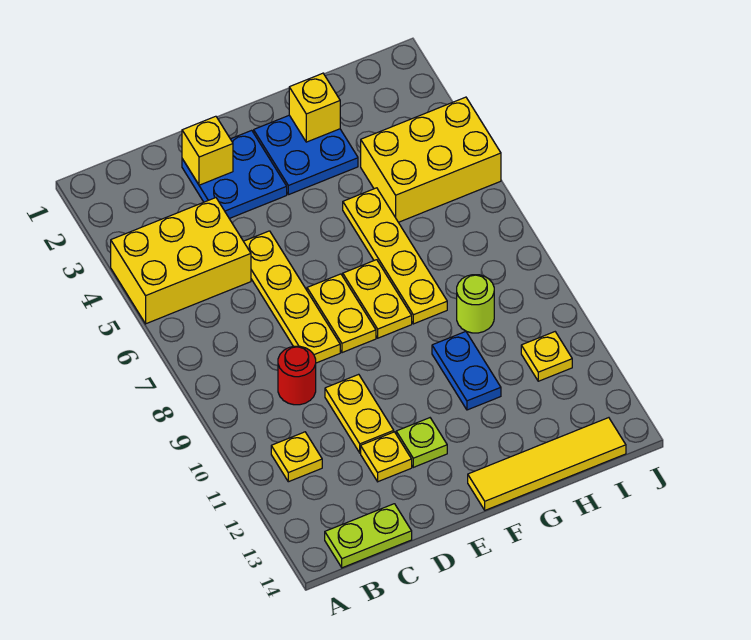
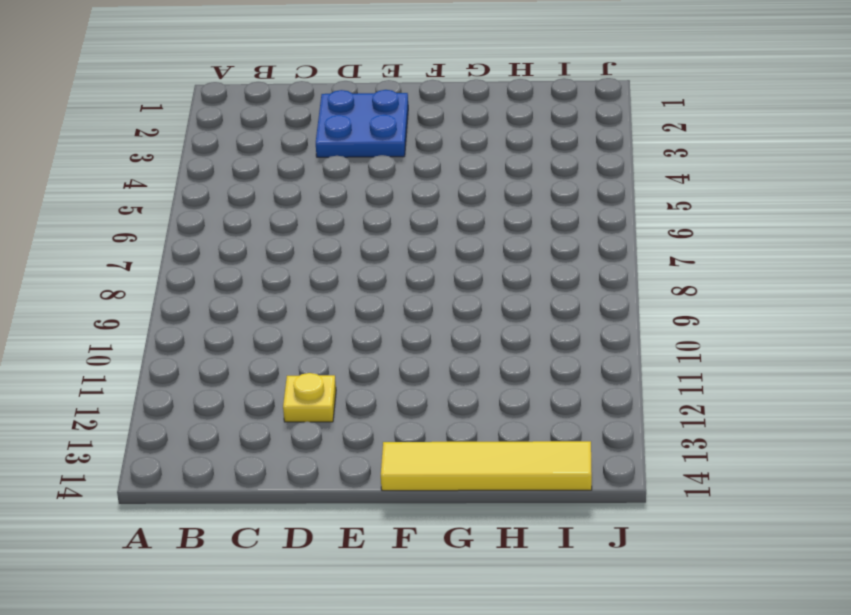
none -> yellow 2x3 brick [111,198,251,324]
none -> yellow 1x1 plate [271,432,322,482]
none -> lime 1x2 plate [325,504,412,568]

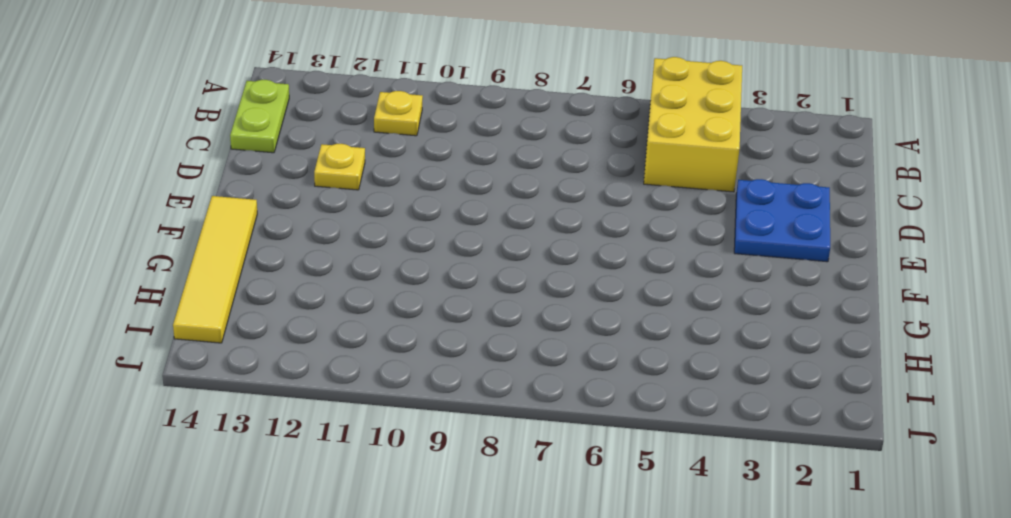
none -> red 1x1 round brick [278,346,316,405]
none -> yellow 1x4 plate [244,231,340,363]
none -> yellow 1x2 plate [325,374,394,453]

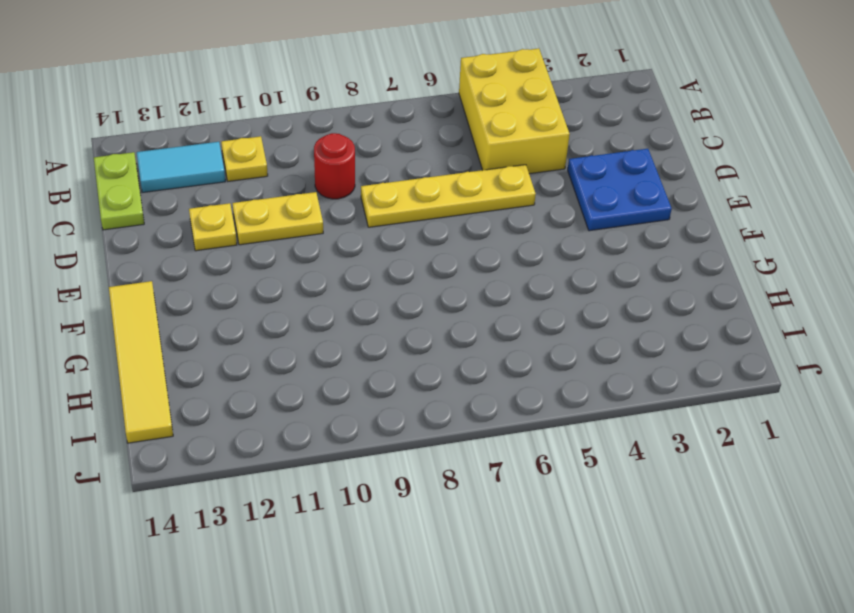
cyan 1x2 tile [137,142,225,192] -> none
none -> yellow 1x2 plate [307,274,376,353]
none -> lime 1x1 plate [396,418,447,467]
none -> blue 2x2 plate [254,115,358,195]

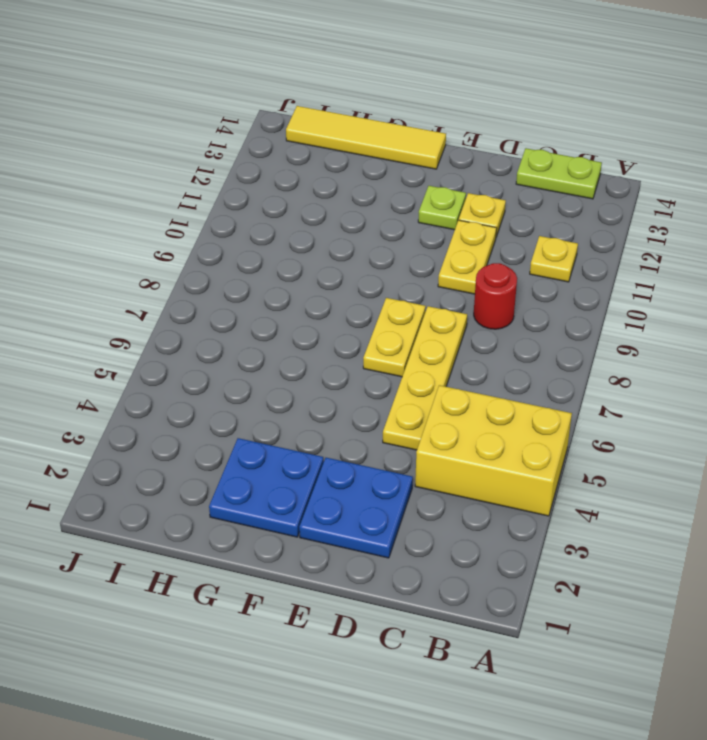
none -> yellow 1x2 plate [343,260,412,338]
none -> yellow 1x4 plate [343,188,447,324]
none -> blue 1x2 plate [432,332,501,410]

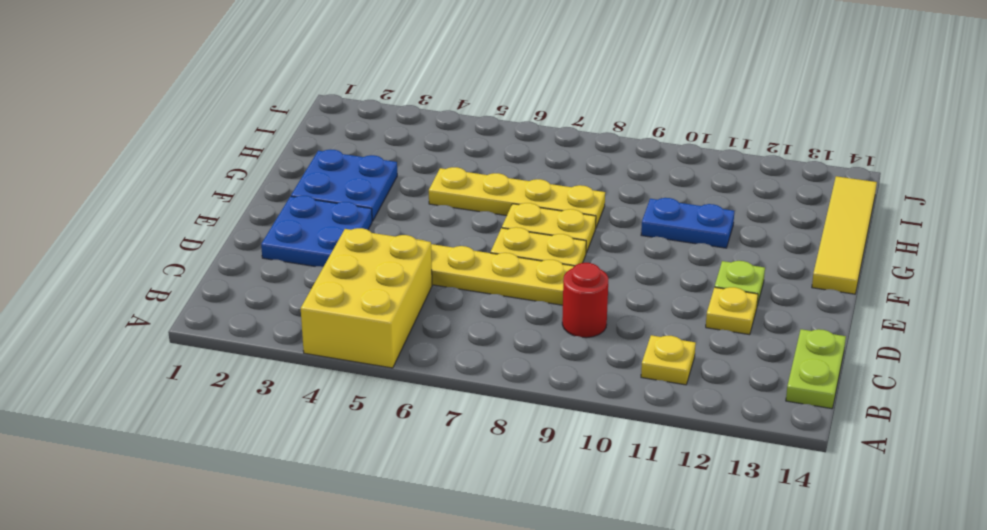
none -> yellow 1x2 plate [325,374,394,453]
none -> yellow 2x3 brick [361,97,501,222]
none -> lime 1x1 round brick [457,275,494,333]

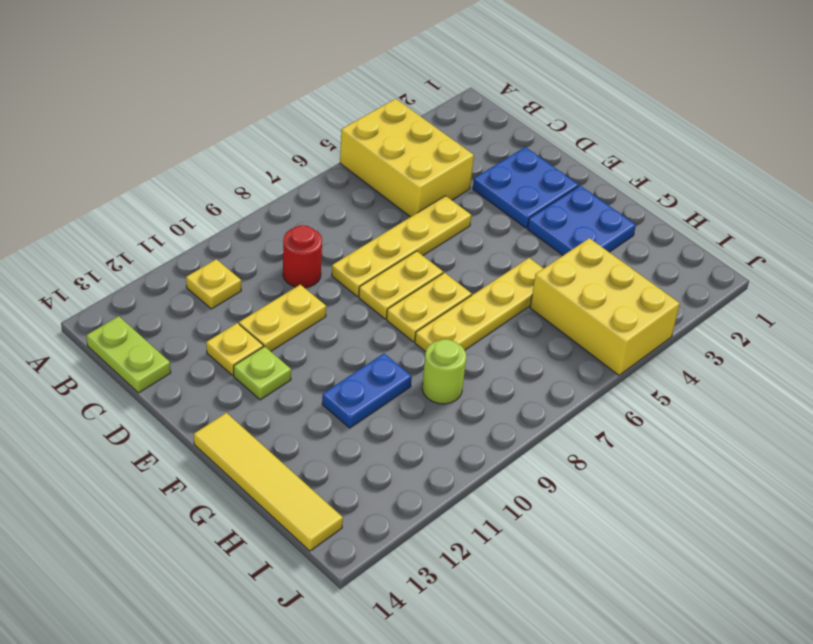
none -> yellow 1x1 plate [521,332,572,381]
none -> yellow 1x1 brick [182,116,233,185]
none -> yellow 1x1 brick [289,73,340,142]

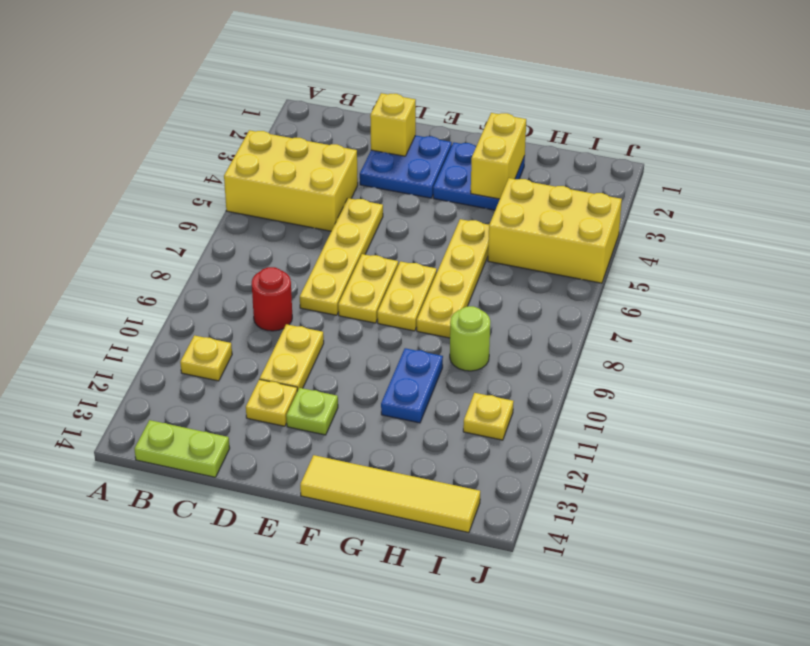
yellow 1x2 brick [471,113,526,199] -> yellow 1x1 brick [289,73,340,142]

